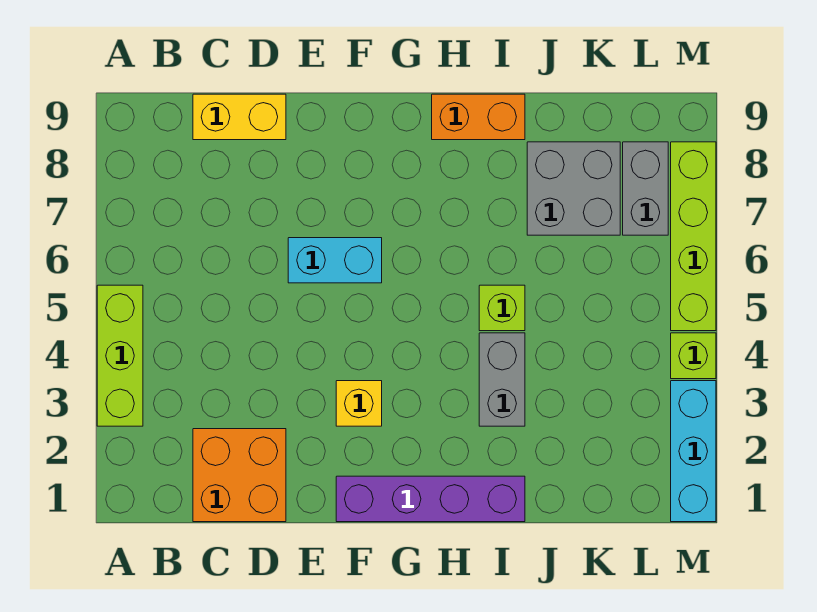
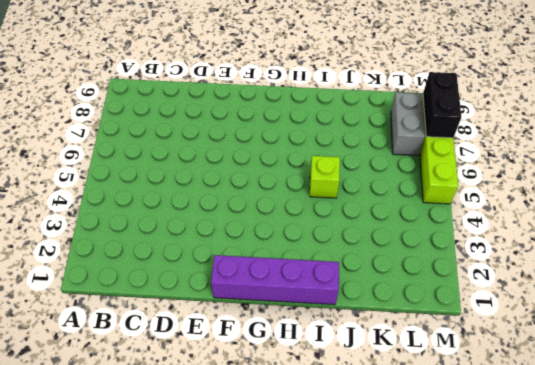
black 1x2 brick [423,72,461,138] -> none
none -> lime 1x3 brick [97,285,143,426]
none -> orange 2x2 brick [193,429,286,522]
none -> yellow 1x2 brick [193,94,286,140]

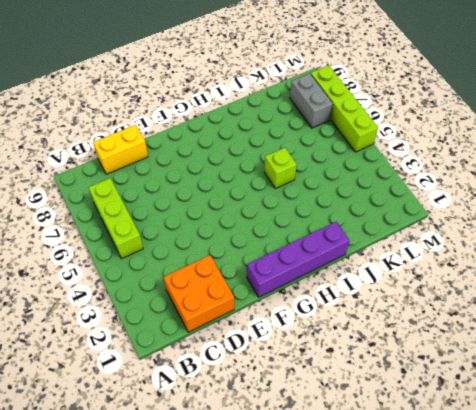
lime 1x3 brick [89,178,143,259] -> lime 1x3 brick moved to [97,285,143,426]
none -> cyan 1x2 brick [288,238,382,283]
none -> yellow 1x1 brick [336,381,382,426]
none -> orange 1x2 brick [432,94,525,140]

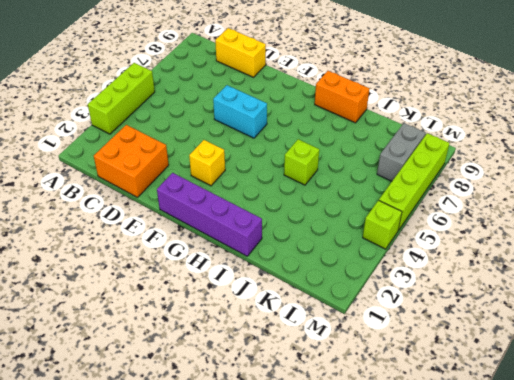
none -> grey 1x2 brick [479,333,525,426]
none -> grey 2x2 brick [527,142,620,235]
none -> cyan 1x3 brick [671,381,716,522]

